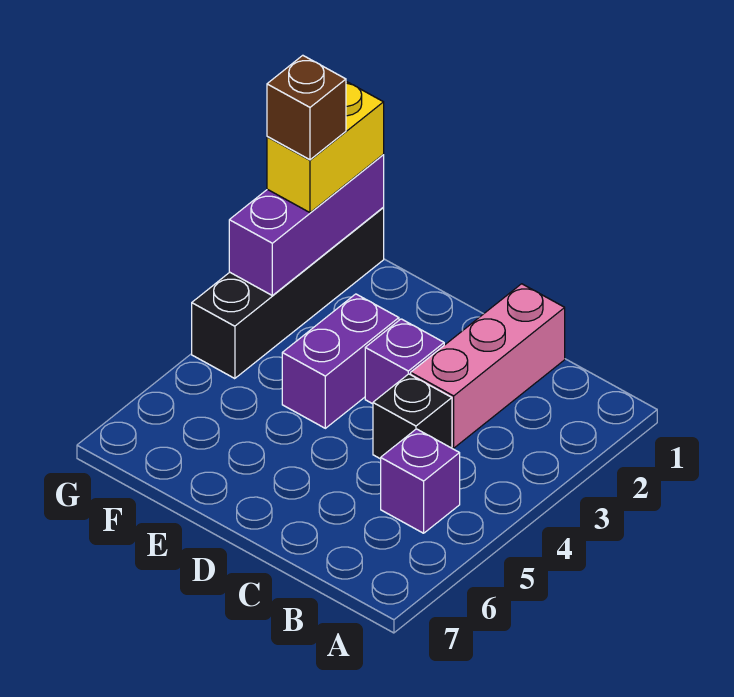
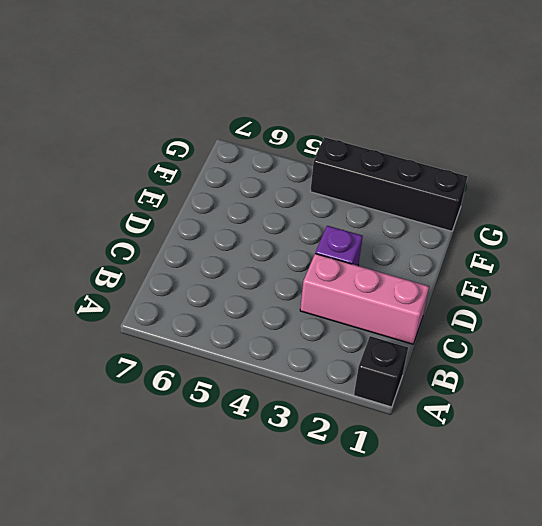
black 1x1 brick [354,336,408,407] -> black 1x1 brick moved to [373,374,452,459]
none -> purple 1x1 brick [381,429,460,533]
none -> purple 1x2 brick [282,294,399,428]

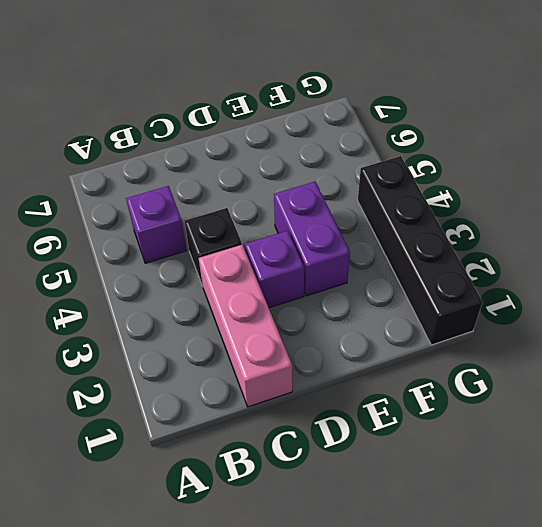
none -> purple 1x3 brick [229,155,384,295]
none -> yellow 1x2 brick [267,81,384,213]

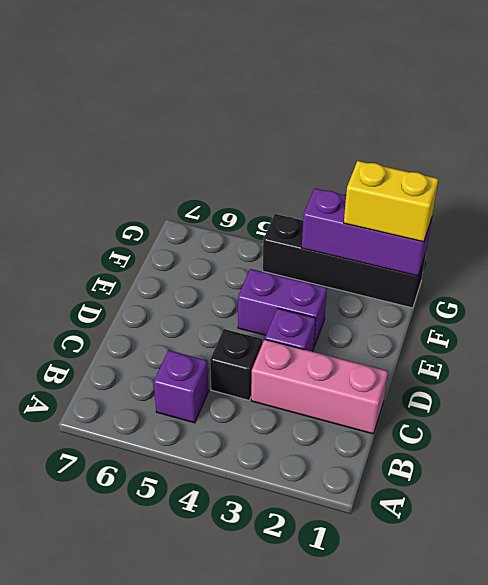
none -> brown 1x1 brick [267,55,346,160]

